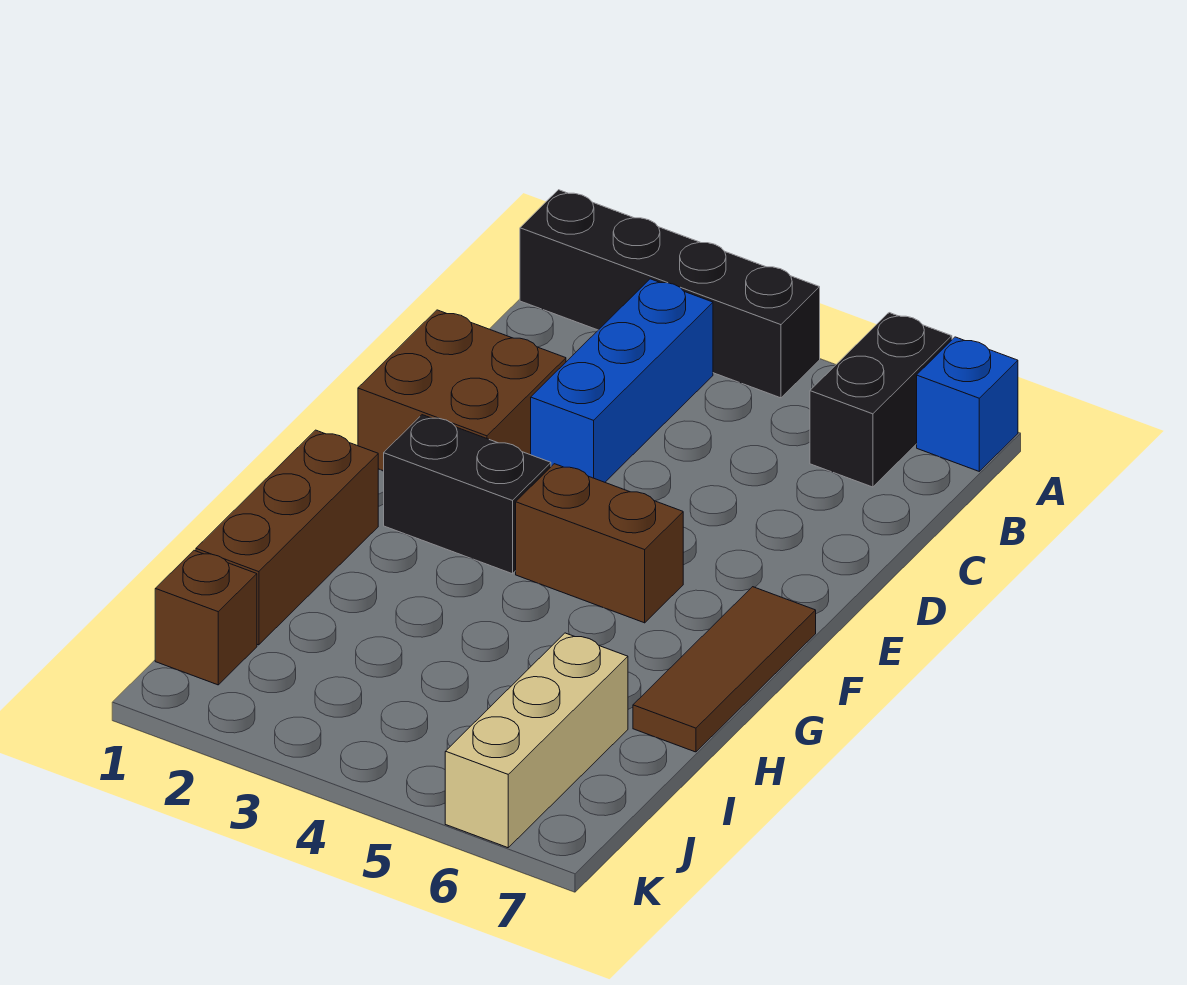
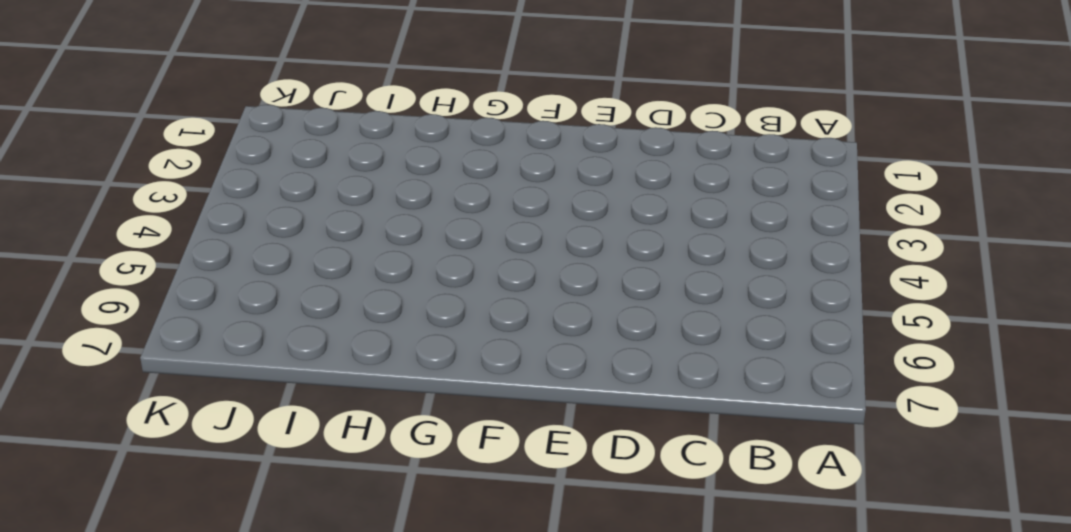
none -> black 1x4 brick [520,190,820,398]
none -> black 1x2 brick [810,313,952,487]

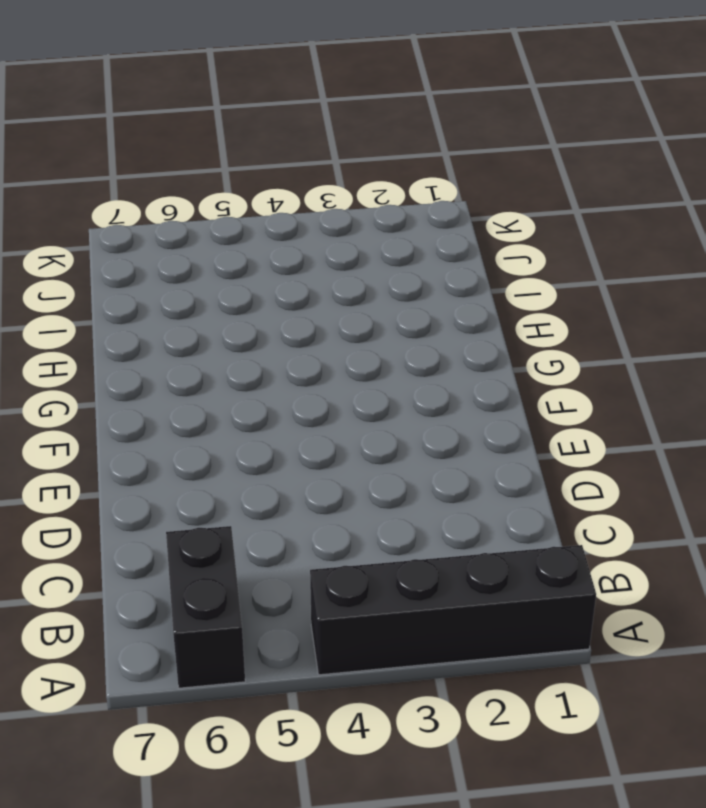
none -> blue 1x1 brick [917,337,1018,471]
none -> blue 1x3 brick [531,279,713,482]

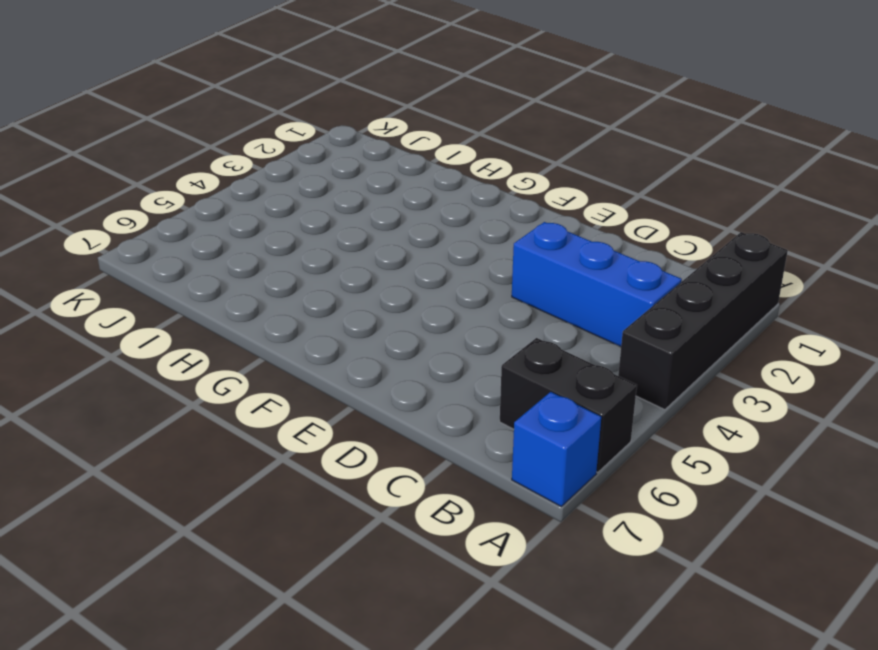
none -> brown 2x2 brick [358,310,566,471]
none -> black 1x2 brick [384,415,551,574]

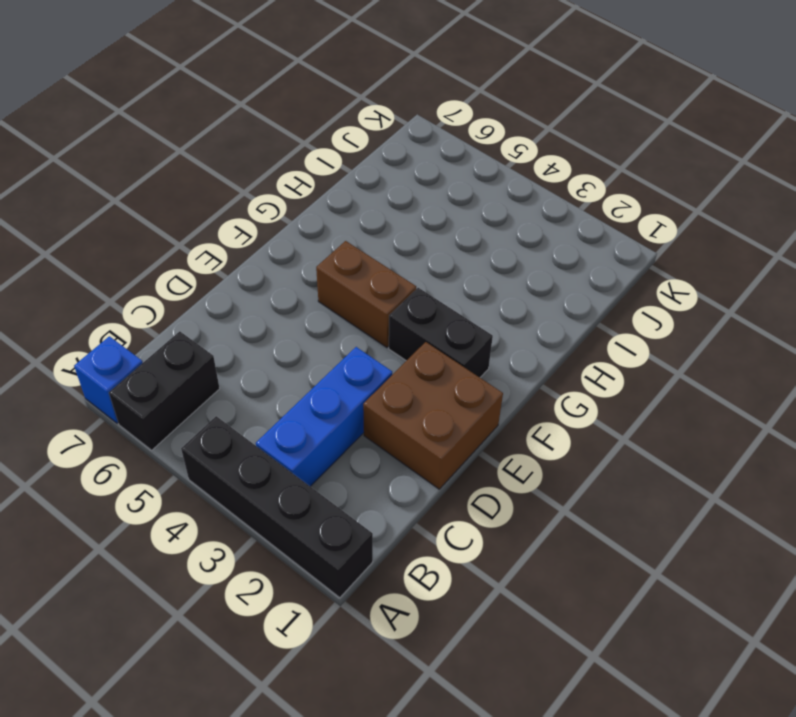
none -> brown 1x3 tile [633,587,816,752]
none -> brown 1x3 brick [196,430,378,645]

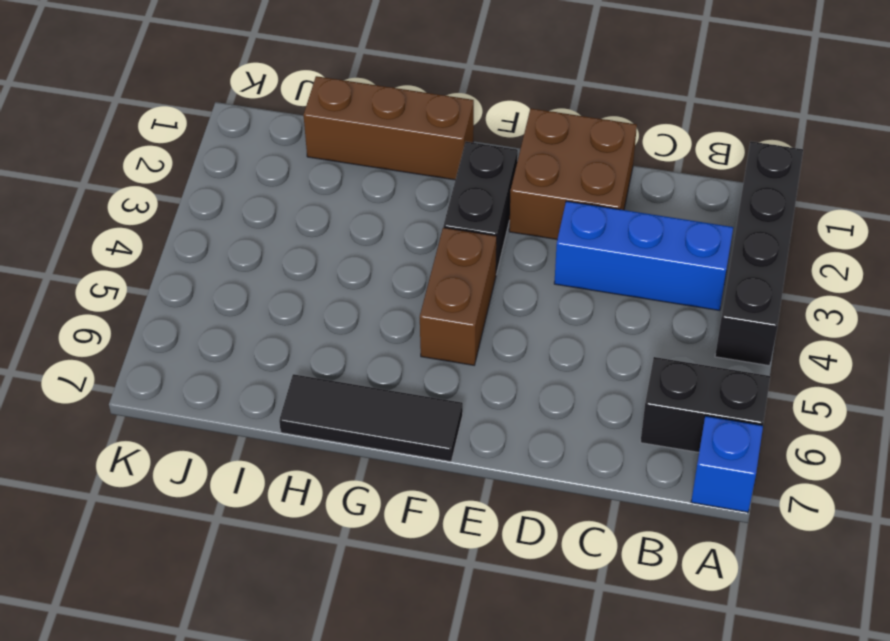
black 1x3 tile [279,374,463,462] -> brown 1x3 tile [633,587,816,752]
none -> tan 1x3 brick [445,633,628,848]
none -> brown 1x1 brick [155,550,257,685]

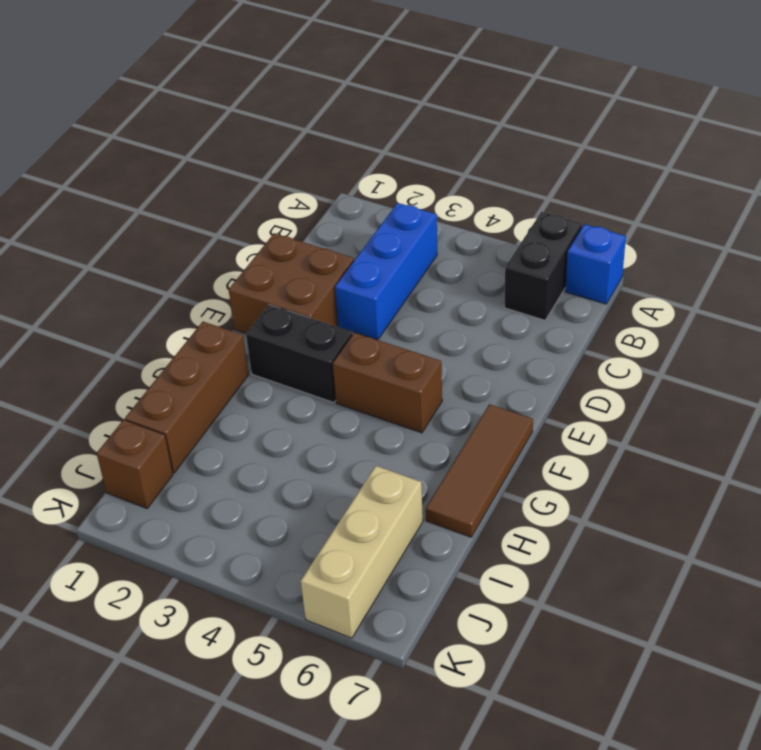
none -> black 1x4 brick [520,190,820,398]

